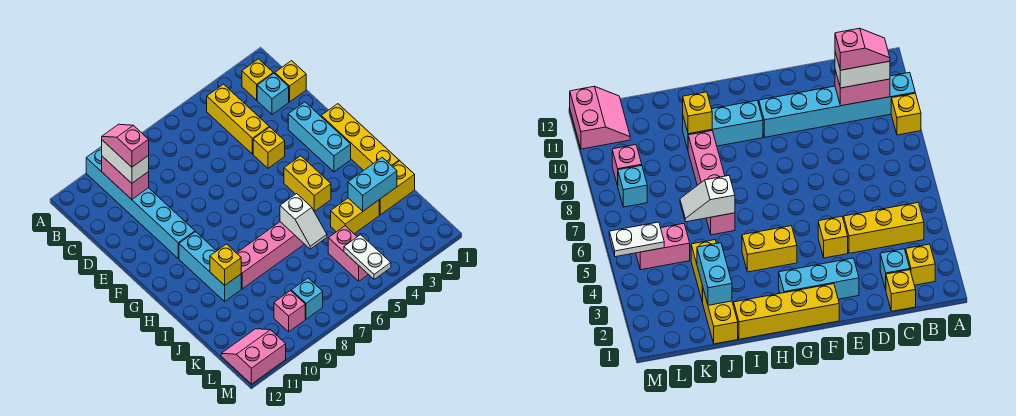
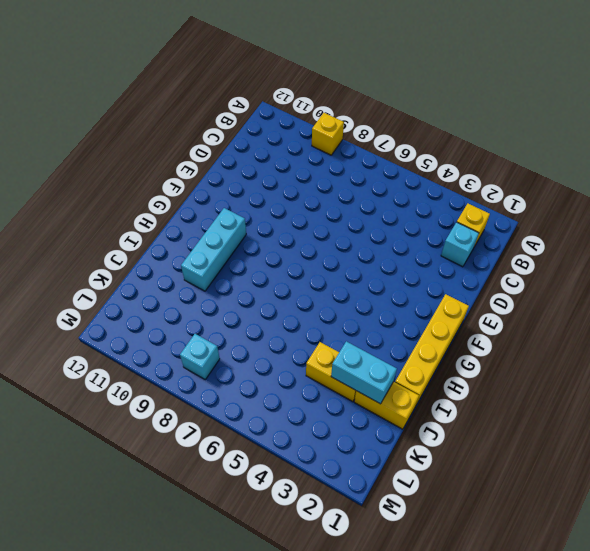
none -> cyan 1x6 brick [86,147,195,258]
none -> yellow 1x3 brick [207,84,269,154]
none -> yellow 1x1 brick [275,61,306,102]

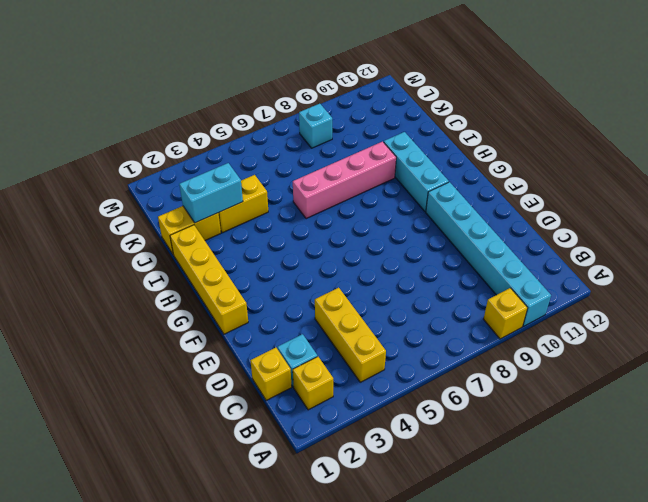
none -> cyan 1x3 brick [288,102,351,172]
none -> yellow 1x1 brick [253,127,285,168]
none -> yellow 1x2 brick [284,156,331,211]

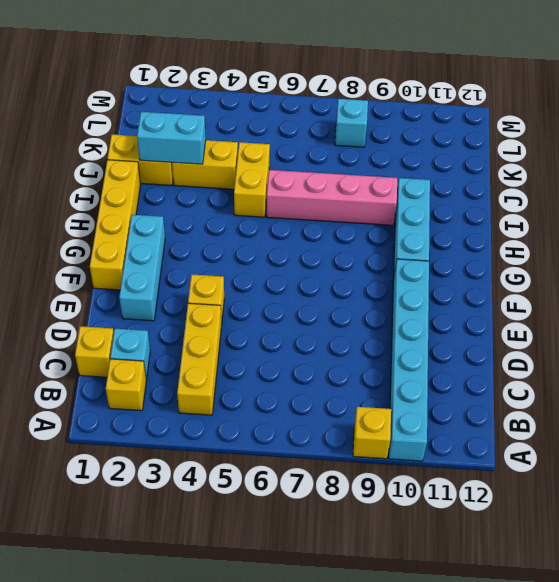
yellow 1x2 brick [234,142,270,217] -> yellow 1x2 brick moved to [284,156,331,211]
none -> pink 1x2 brick [328,226,368,281]
none -> pink 1x1 brick [274,291,305,332]
none -> pink 2x2 slope [221,329,286,384]

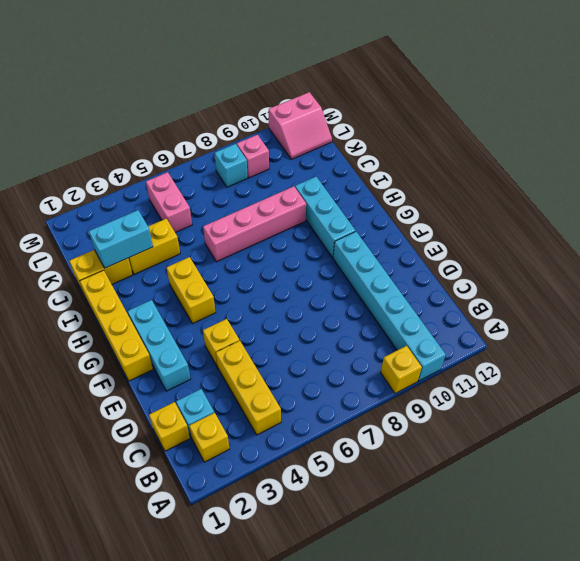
none -> pink 1x2 brick [102,156,149,199]
none -> white 1x2 slope [280,194,327,249]
none -> yellow 1x1 brick [210,244,241,286]

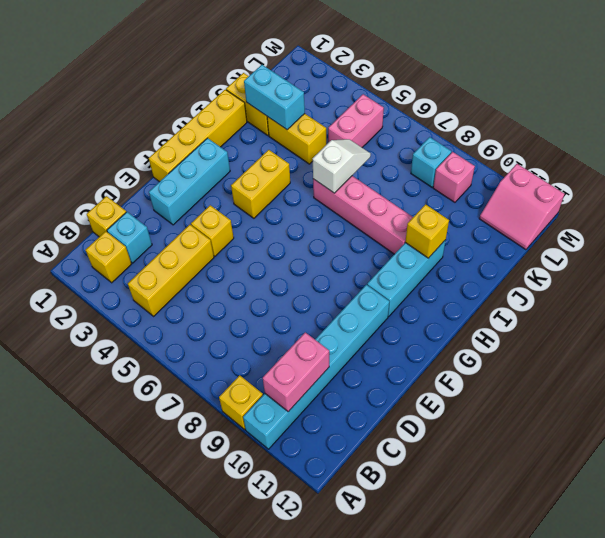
none -> white 1x2 plate [344,235,391,279]
none -> white 1x2 brick [102,140,149,183]
none -> pink 1x2 slope [102,124,149,167]

